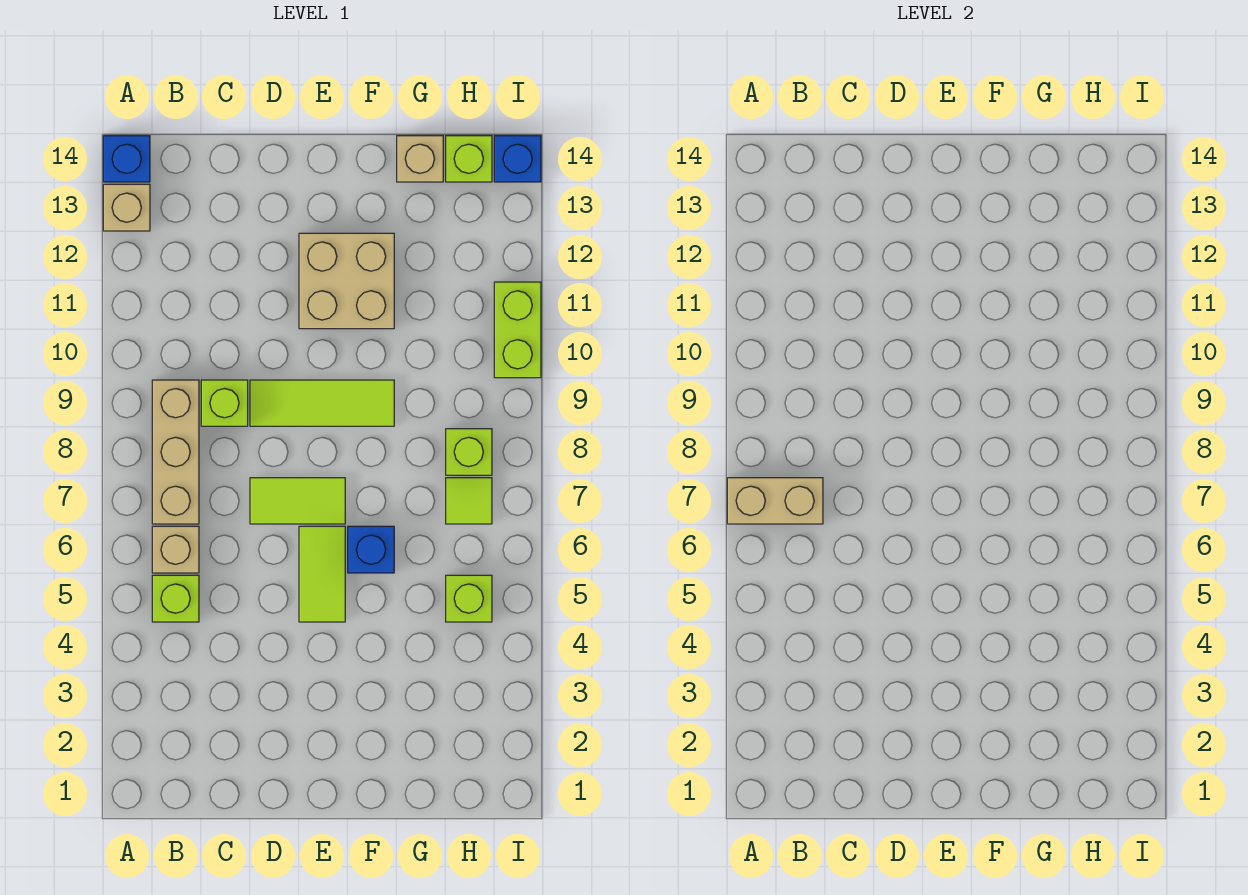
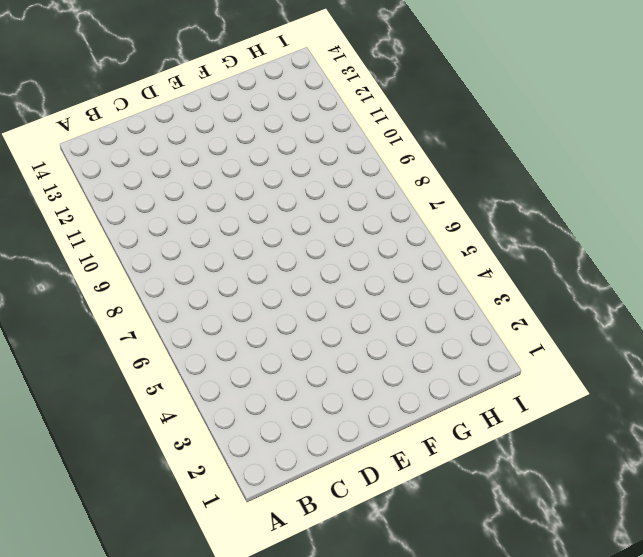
none -> tan 1x1 brick [103,184,150,231]
none -> blue 1x1 brick [103,136,150,182]
none -> lime 1x1 brick [152,575,199,622]

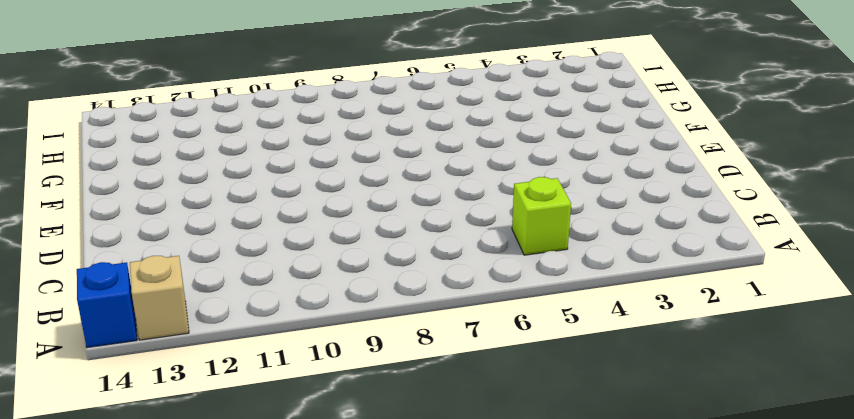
none -> tan 1x1 brick [152,526,199,573]
none -> tan 1x3 brick [152,380,199,524]
none -> lime 1x1 brick [201,380,248,426]

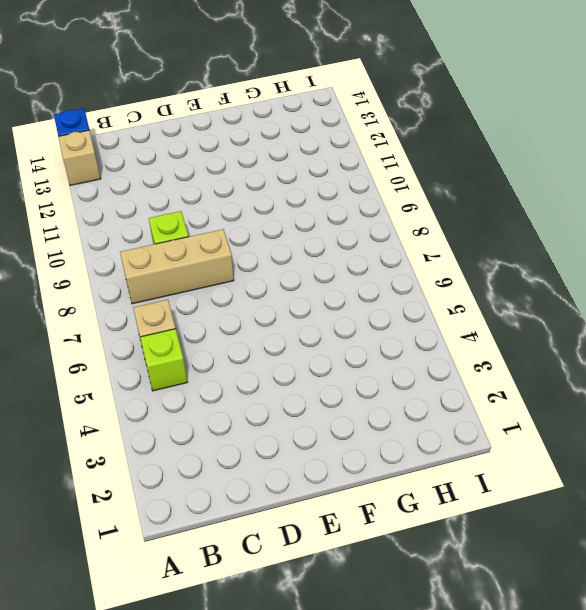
tan 1x3 brick [120,229,234,304] -> tan 1x3 brick turned to [152,380,199,524]
none -> lime 1x2 tile [250,478,345,524]
none -> lime 1x3 tile [250,380,394,426]
none -> lime 1x2 tile [299,526,345,622]

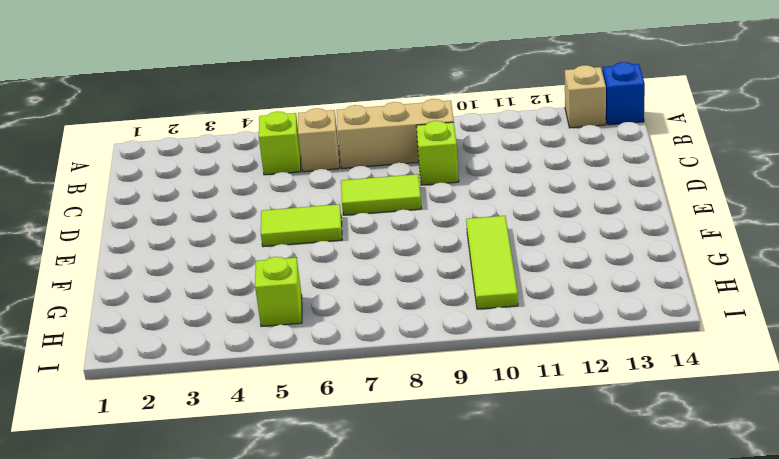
lime 1x2 tile [341,174,422,215] -> lime 1x2 tile turned to [250,478,345,524]
lime 1x3 tile [466,216,518,309] -> lime 1x3 tile moved to [250,380,394,426]
none -> tan 2x2 brick [299,233,394,329]
none -> blue 1x1 brick [348,526,394,573]
none -> tan 1x1 brick [397,136,443,182]

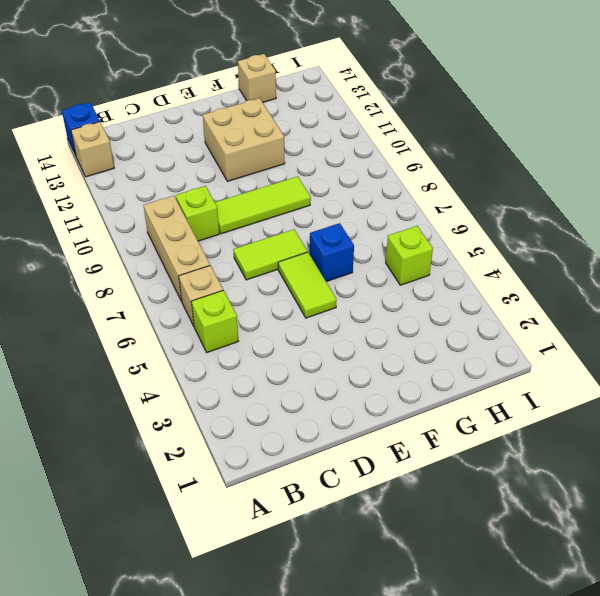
none -> lime 1x1 tile [446,478,492,524]
none -> lime 1x1 brick [446,429,492,475]
none -> lime 1x1 brick [446,136,492,182]

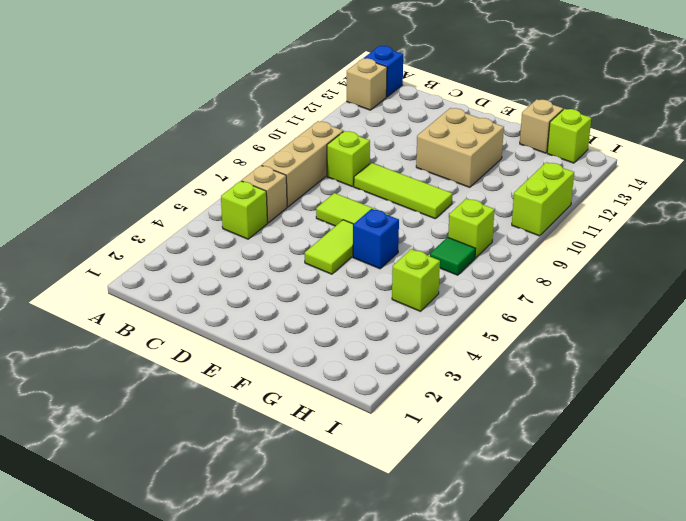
green 1x1 tile [430,237,475,275] -> lime 1x1 tile [446,478,492,524]
none -> blue 1x1 brick [494,136,541,182]
none -> tan 1x2 brick [727,478,823,524]

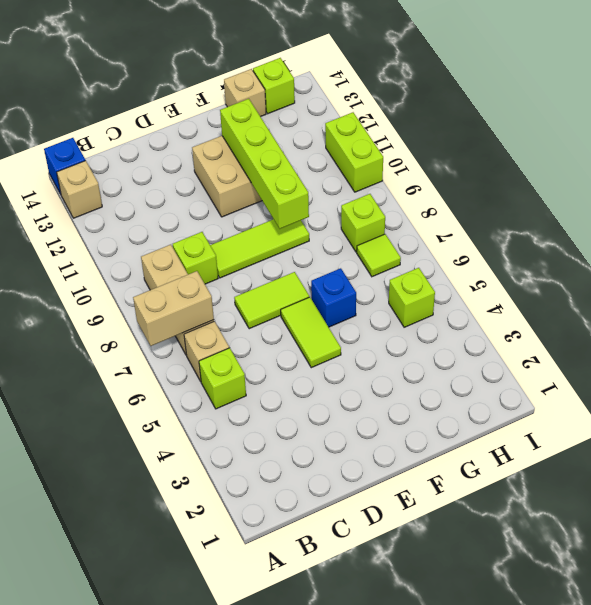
lime 1x4 brick [220,99,309,229] -> none
none -> blue 1x1 brick [494,136,541,182]

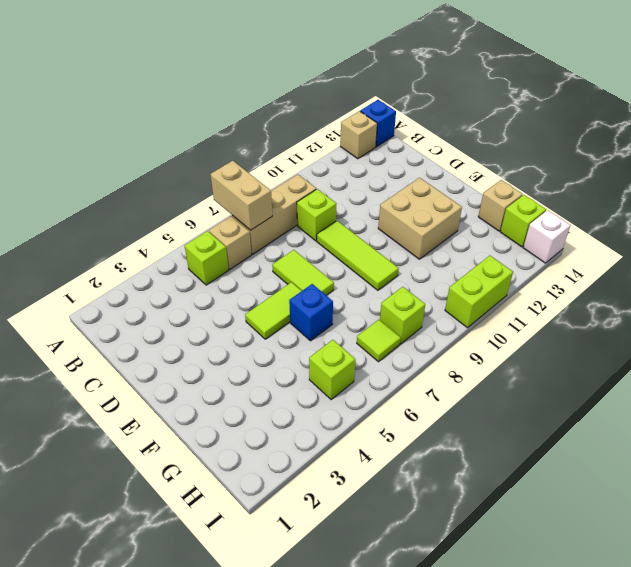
white 1x1 brick [523,210,570,263] -> blue 1x1 brick [494,136,541,182]

